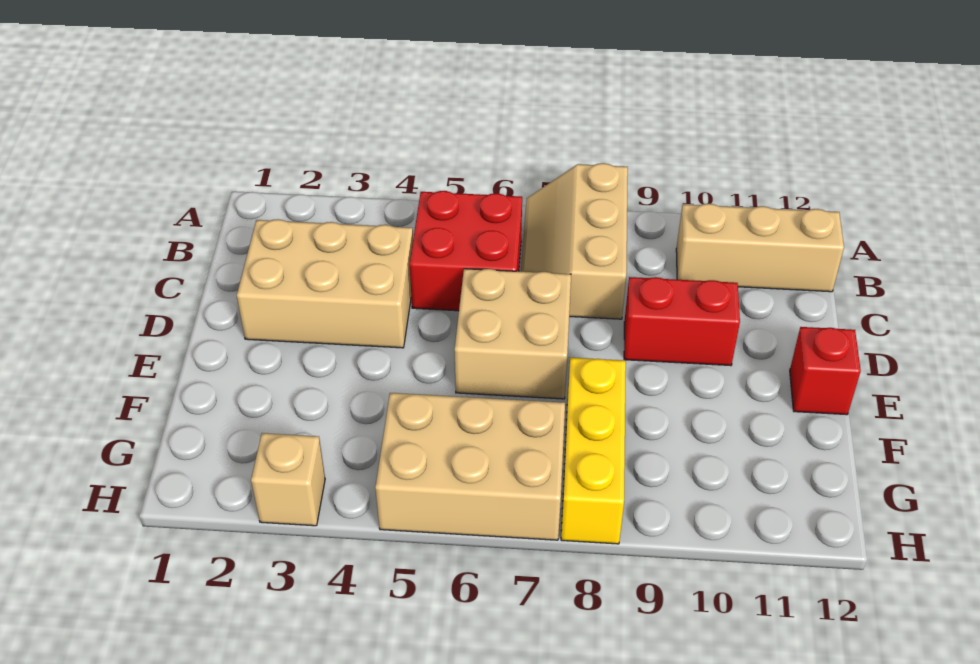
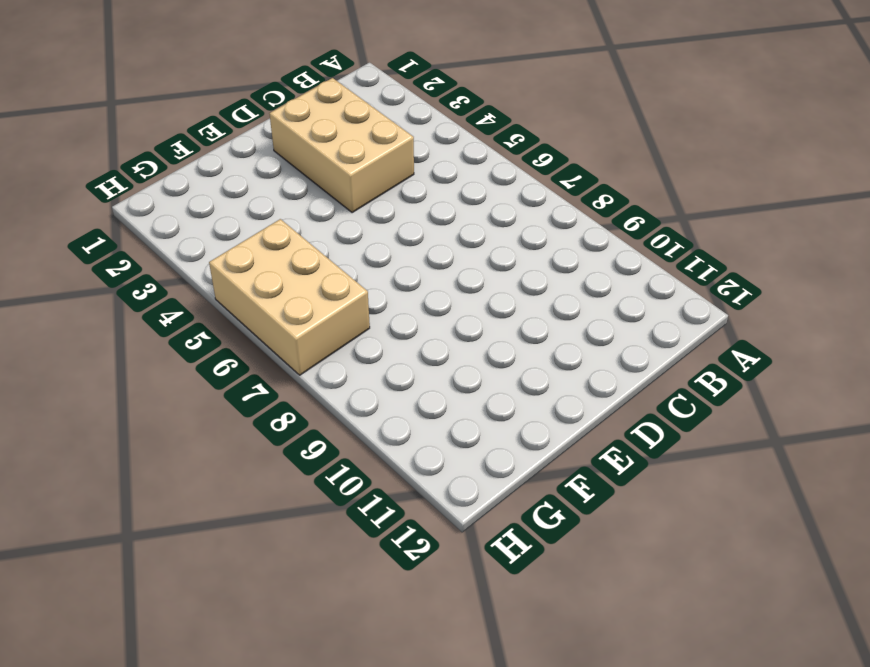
none -> tan 2x3 slope [521,163,628,319]
none -> red 2x2 brick [410,191,522,311]

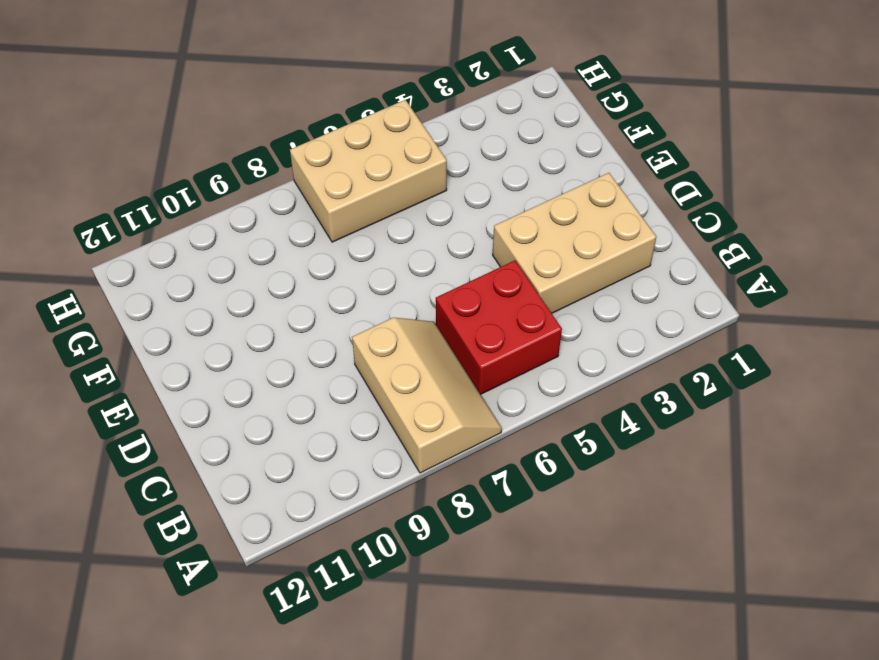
none -> tan 1x3 brick [676,204,844,292]
none -> tan 2x2 brick [454,269,571,399]

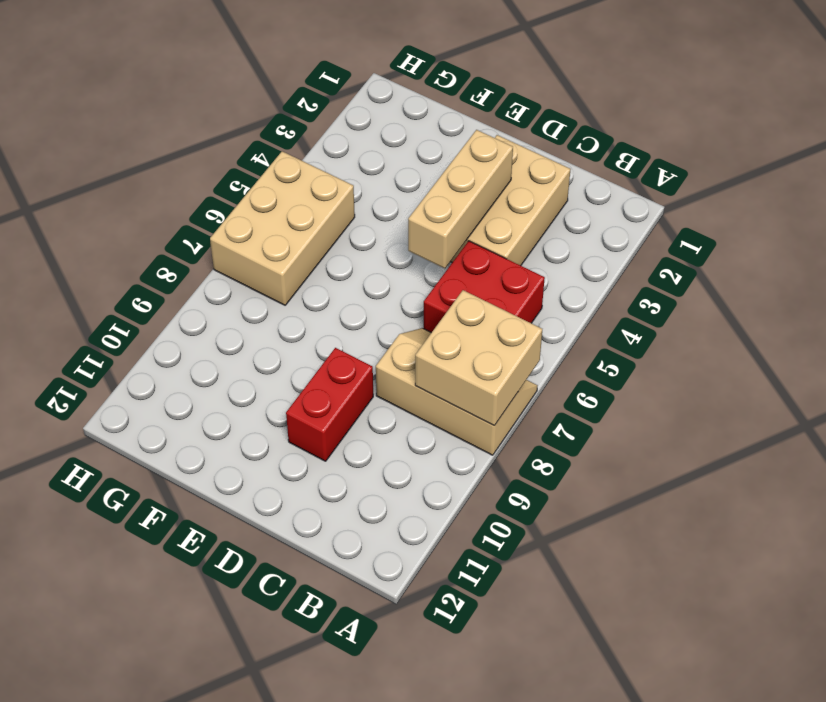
tan 2x2 brick [415,290,542,425] -> tan 2x2 brick moved to [454,269,571,399]
tan 1x3 brick [408,130,513,268] -> tan 1x3 brick moved to [676,204,844,292]
none -> red 1x1 brick [790,327,861,415]
none -> yellow 1x3 brick [561,358,626,544]

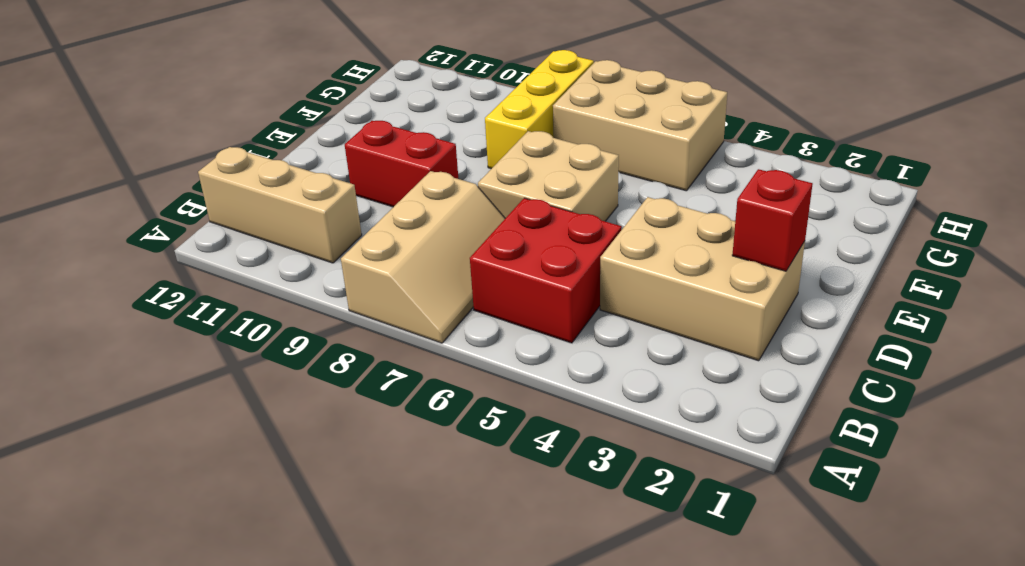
red 1x1 brick [732,169,813,271] -> red 1x1 brick moved to [790,327,861,415]
none -> tan 1x1 brick [251,433,325,526]

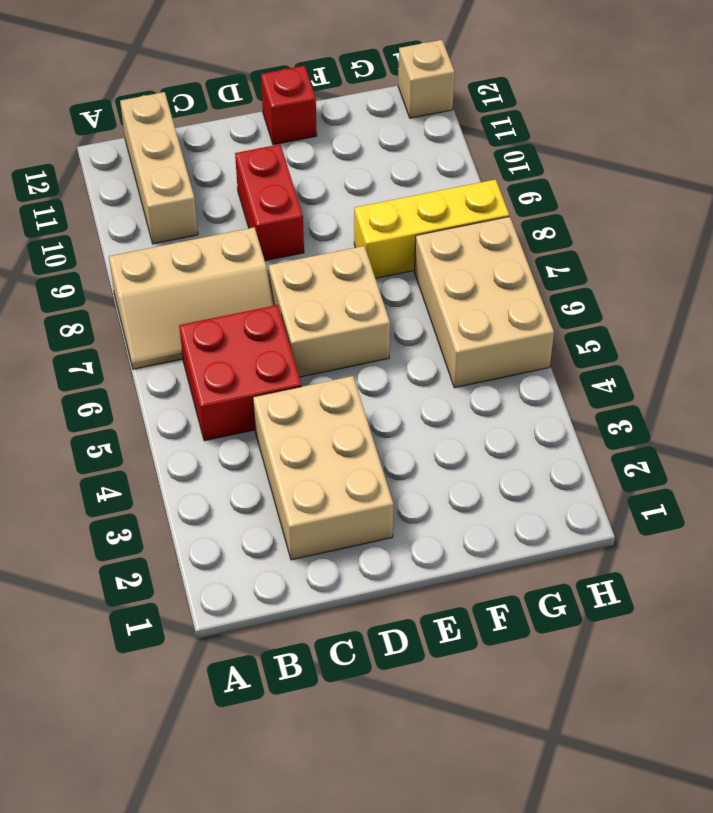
tan 1x1 brick [398,40,455,118] -> tan 1x1 brick moved to [251,433,325,526]

